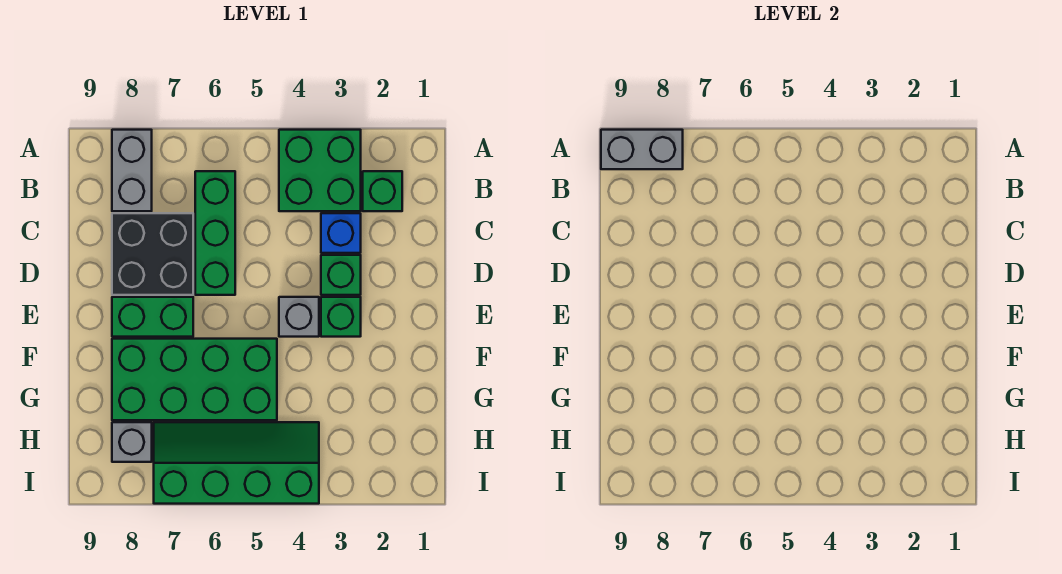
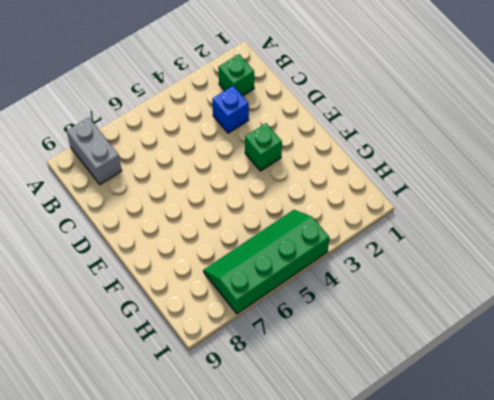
none -> green 2x2 brick [279,130,361,211]
none -> green 1x3 brick [195,171,235,295]
none -> black 2x2 brick [112,213,193,295]

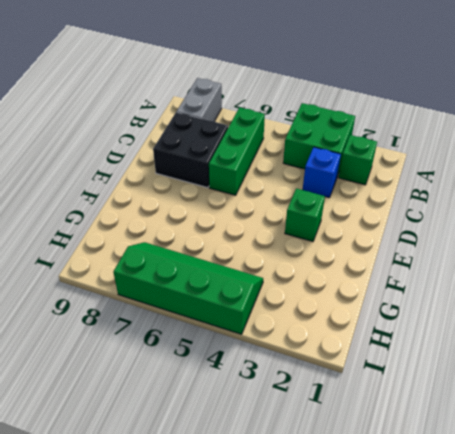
none -> green 1x1 brick [321,255,361,295]
none -> grey 1x1 brick [279,297,319,337]
none -> green 1x2 brick [112,297,193,337]

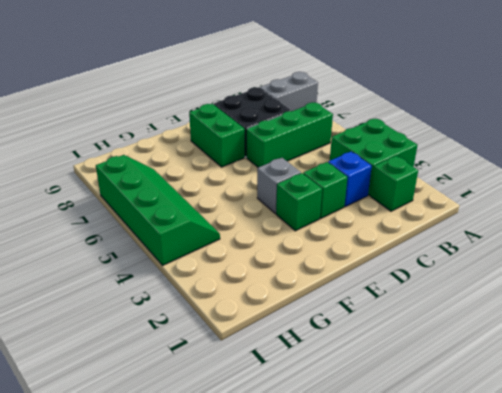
none -> green 2x4 brick [112,339,277,420]
none -> grey 1x1 brick [112,422,152,462]
none -> grey 1x2 brick [601,130,683,169]

